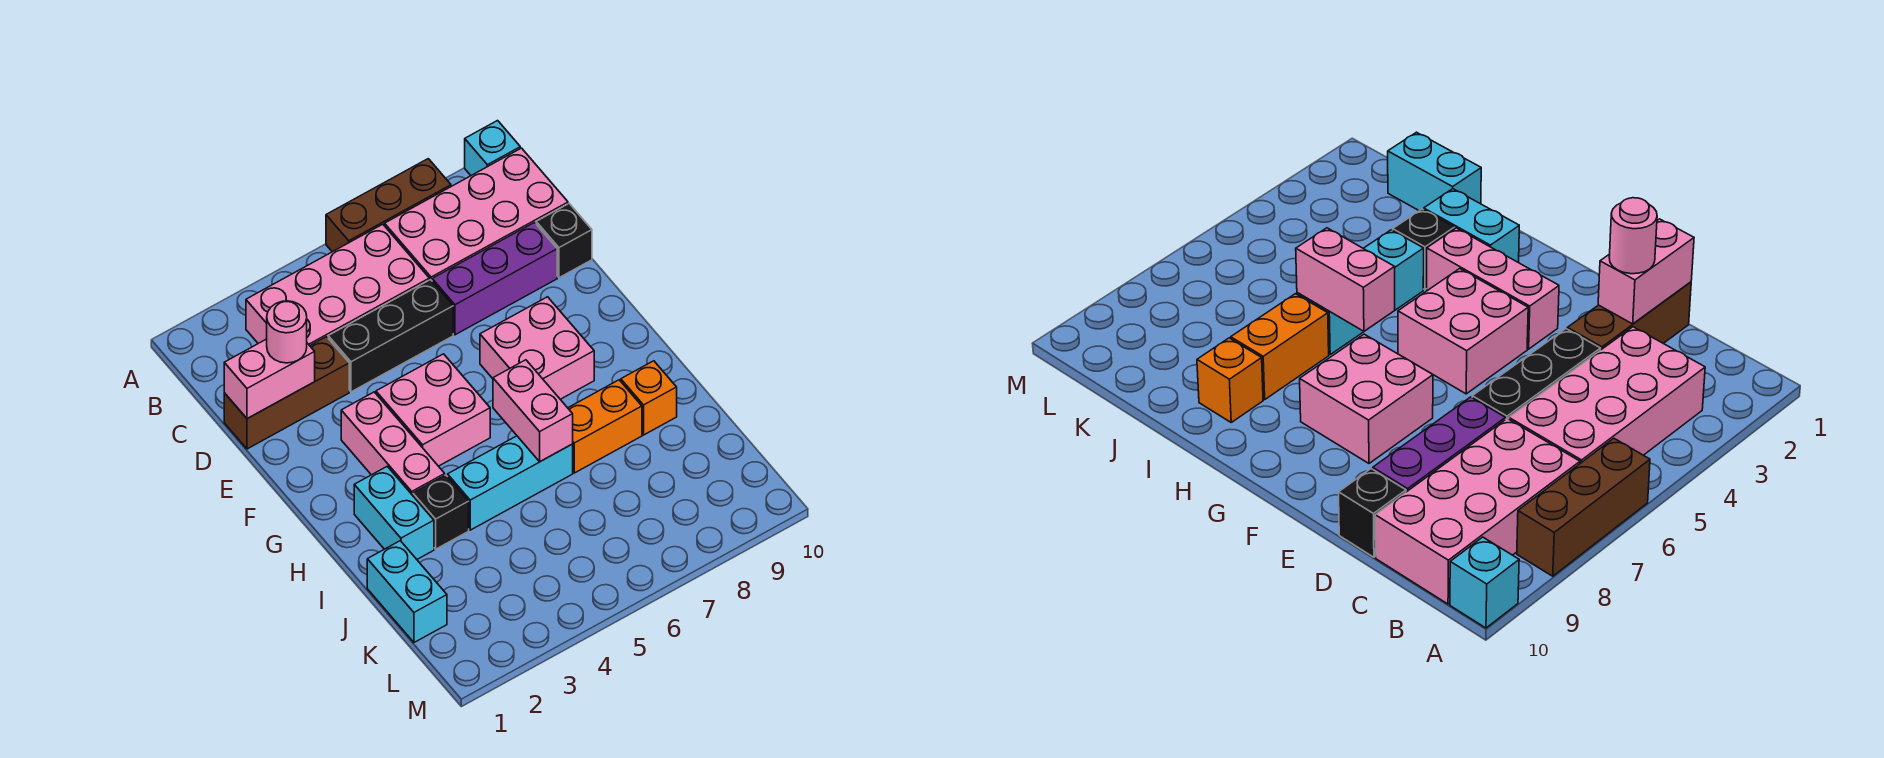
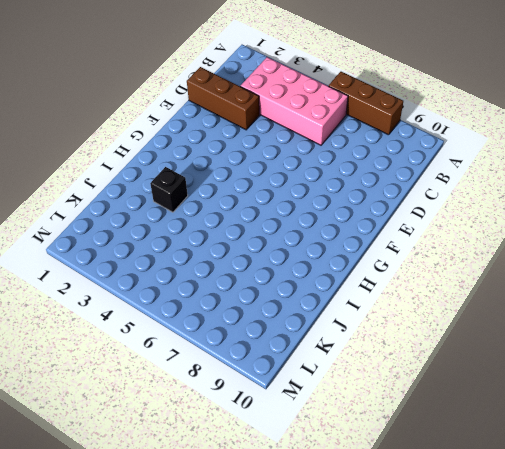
none -> cyan 1x1 brick [465,121,520,175]
none -> pink 2x4 brick [385,148,568,281]
none -> black 1x3 brick [328,280,453,392]

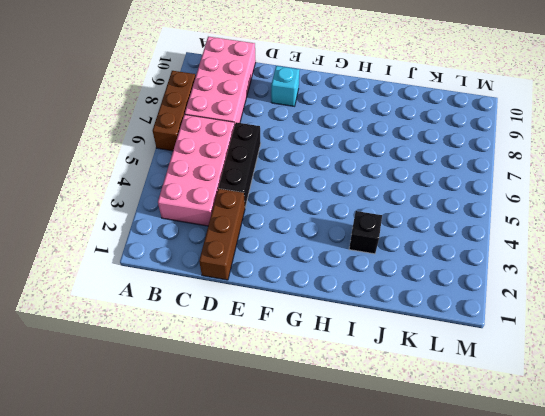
cyan 1x1 brick [271,66,300,106] -> cyan 1x1 brick moved to [465,121,520,175]
none -> purple 1x3 brick [432,223,557,335]
none -> black 1x1 brick [536,204,592,278]
none -> pink 1x3 brick [341,392,445,495]

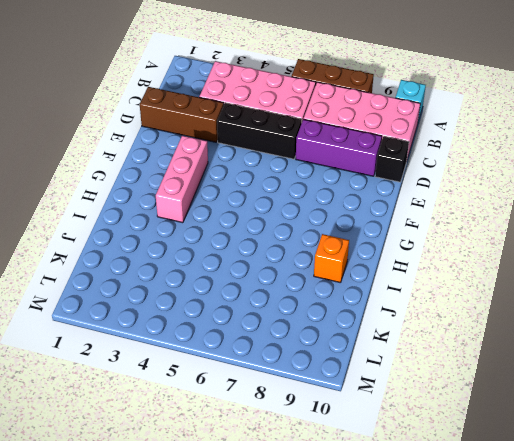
none -> pink 2x2 brick [376,354,490,466]
none -> pink 2x2 brick [480,297,594,399]
none -> cyan 1x2 brick [354,466,434,559]

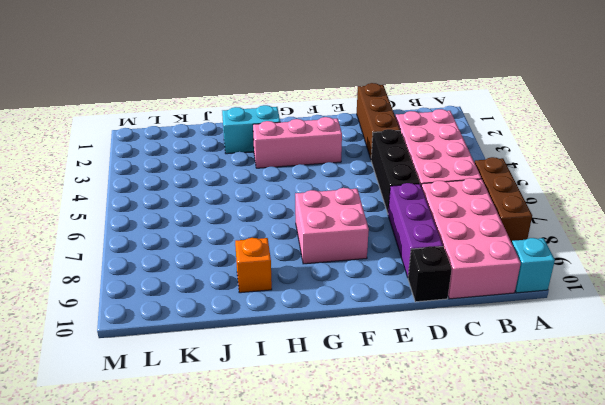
none -> pink 2x2 brick [376,354,490,466]
none -> black 1x1 brick [413,475,469,549]
none -> cyan 1x3 brick [448,436,573,530]

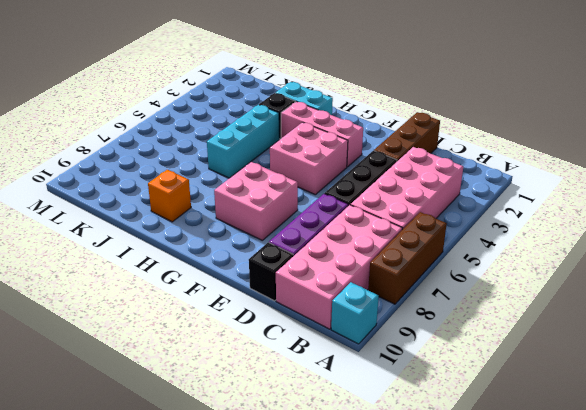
none -> orange 1x2 brick [568,380,642,473]
none -> cyan 1x2 brick [367,541,447,642]
none -> pink 1x2 brick [224,339,315,419]

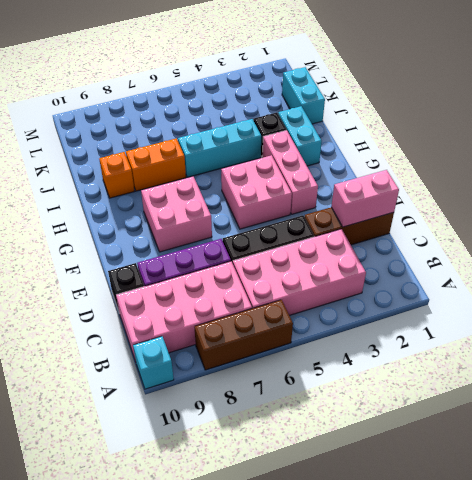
none -> pink 1x2 brick [493,360,573,462]
none -> pink 1x1 round brick [267,301,307,363]

